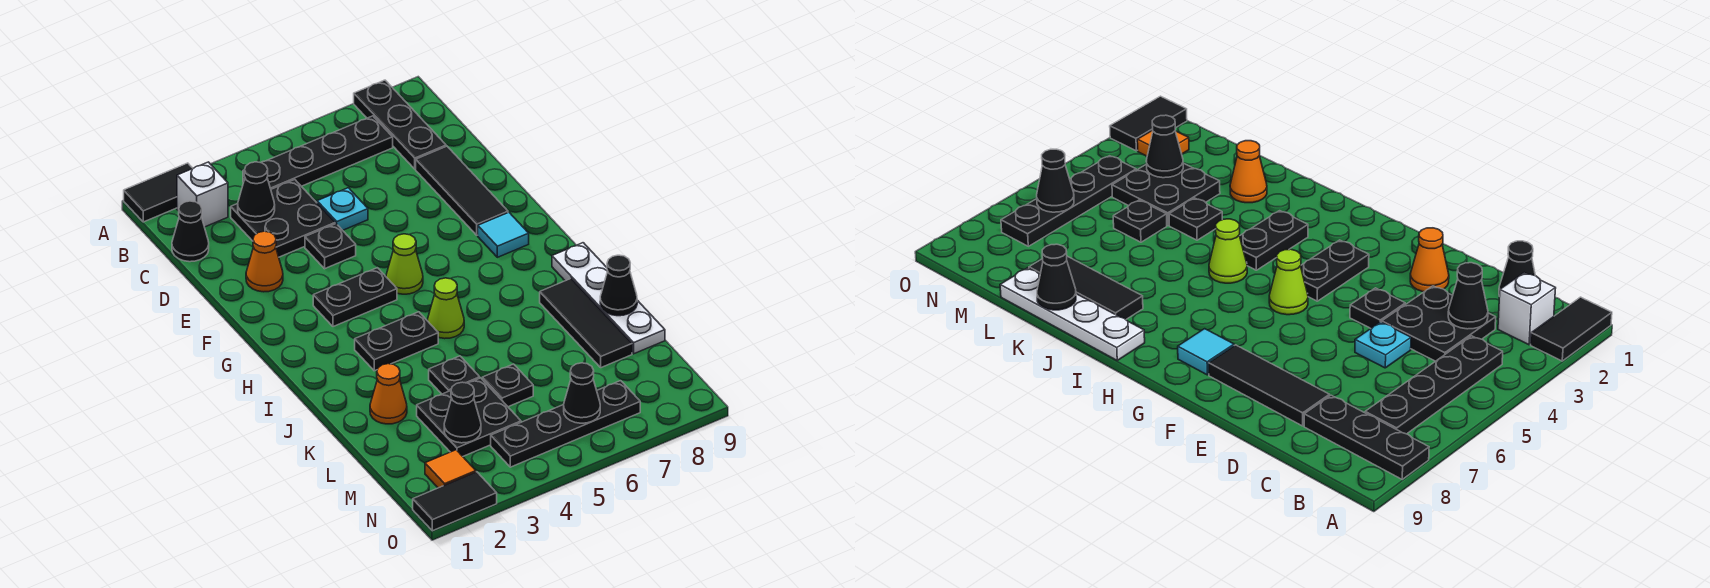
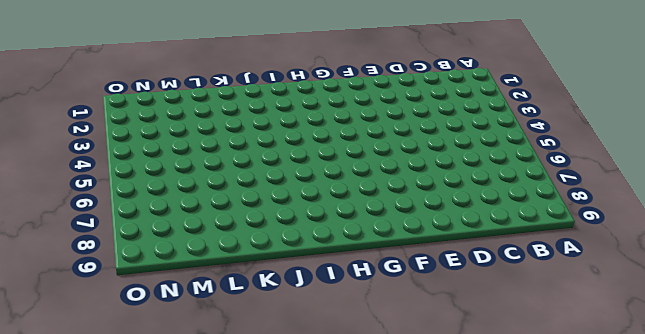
none -> black 1x2 tile [124,163,193,222]
none -> black 1x3 plate [354,80,446,169]
none -> white 1x1 brick [177,162,228,227]

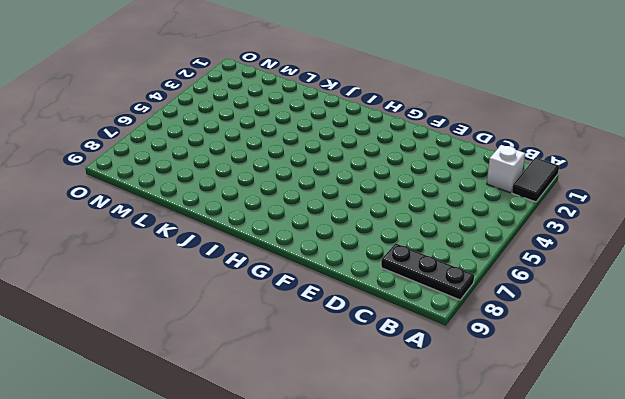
none -> black 1x4 plate [243,116,393,189]
none -> black 1x1 cone [172,201,209,262]
none -> black 2x2 plate [231,180,335,257]

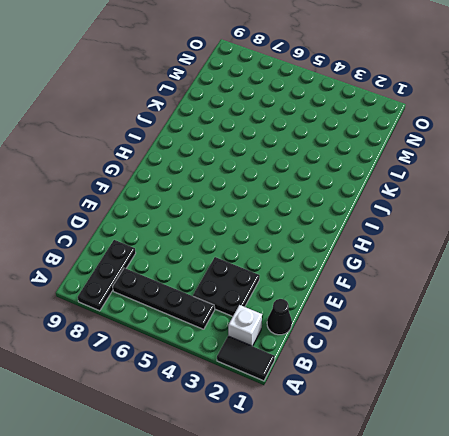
none -> cyan 1x1 plate [317,188,368,230]
none -> black 1x3 tile [416,146,508,235]
none -> orange 1x1 cone [246,231,283,292]

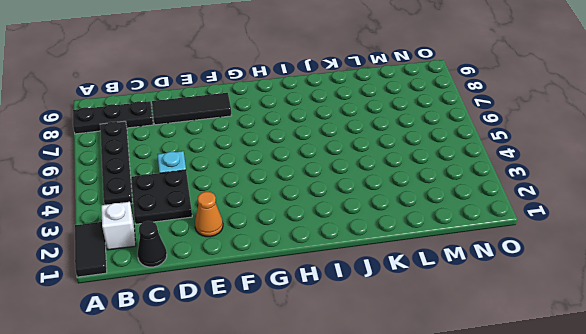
none -> black 1x1 plate [305,224,356,269]
none -> black 1x2 plate [313,268,397,327]
none -> lime 1x1 cone [386,234,423,294]

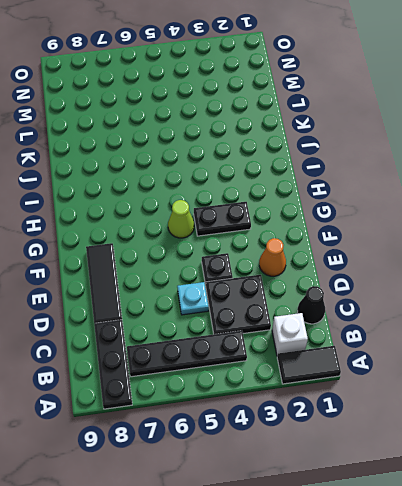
none -> cyan 1x1 tile [478,212,529,257]
none -> black 1x2 plate [355,312,438,371]
none -> lime 1x1 cone [427,278,464,339]

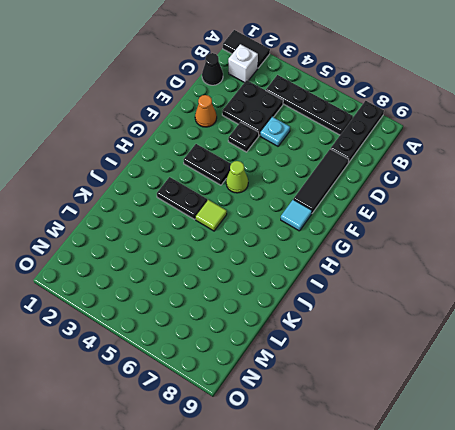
lime 1x1 tile [195,200,227,231] -> lime 1x1 cone [427,278,464,339]
none -> white 1x4 plate [552,243,665,354]
none -> black 1x3 tile [540,279,632,368]
none -> orange 1x1 cone [370,364,407,424]

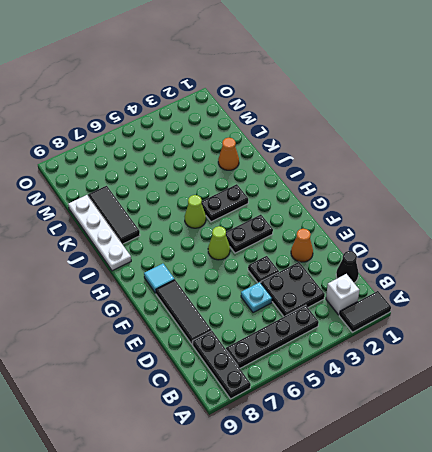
none -> black 1x1 plate [429,356,480,394]
none -> black 2x2 plate [417,378,521,456]
none -> black 1x1 plate [482,364,533,407]

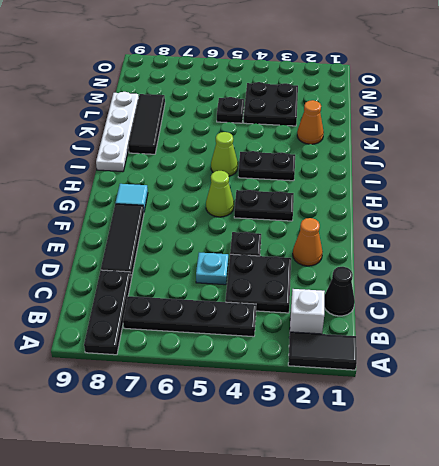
none -> black 1x1 plate [429,356,480,394]
none -> orange 1x1 tile [425,450,476,488]
none -> black 1x4 plate [491,381,640,467]

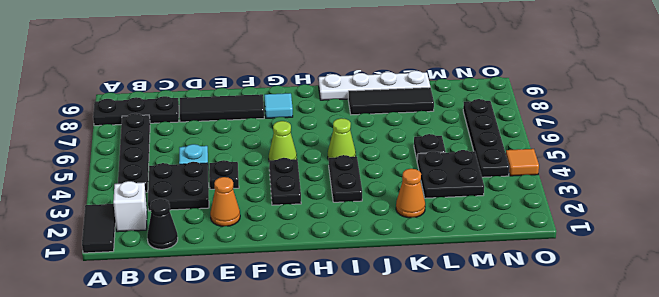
orange 1x1 tile [506,149,539,176] -> orange 1x1 tile moved to [425,450,476,488]
none -> black 1x1 plate [429,356,480,394]
none -> black 1x2 tile [413,472,497,531]
none -> black 1x1 cone [238,162,275,222]

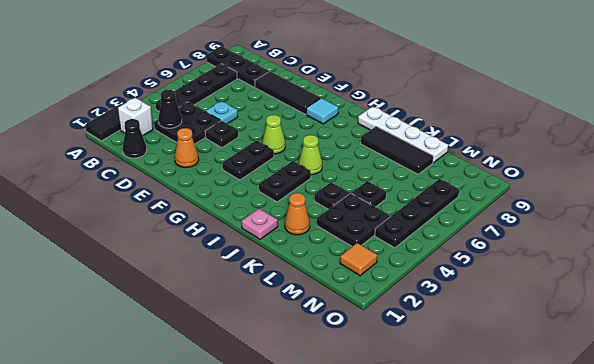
pink 1x1 plate [242,208,278,239] -> none
none -> black 1x2 tile [413,472,497,531]
none -> black 1x1 cone [600,255,637,316]
none -> black 1x1 cone [444,382,481,443]

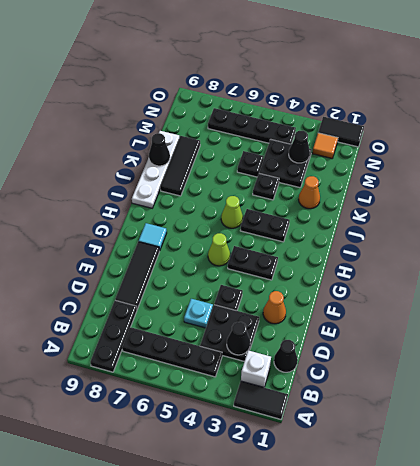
none -> black 1x1 cone [564,363,600,423]

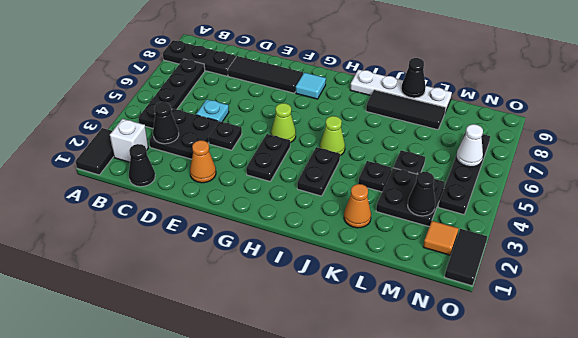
white 1x1 cone [456,124,483,167] -> black 1x1 cone [564,363,600,423]

